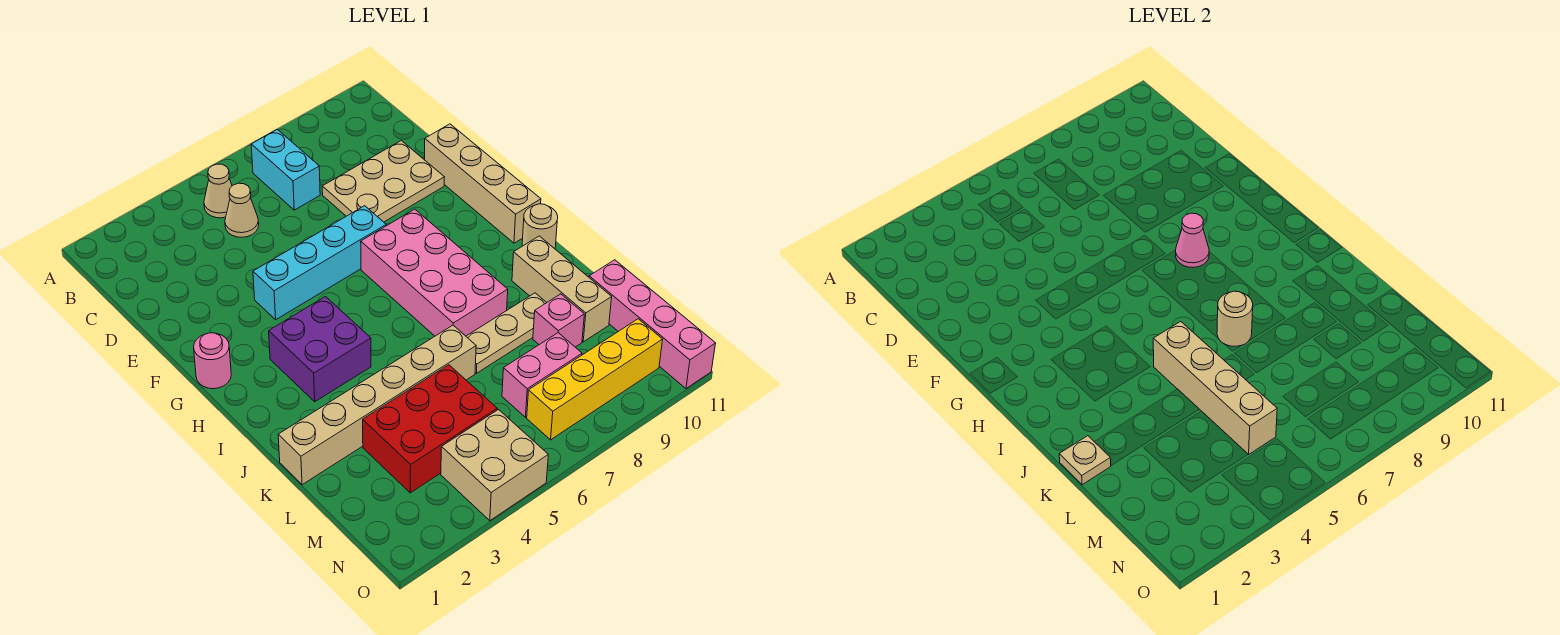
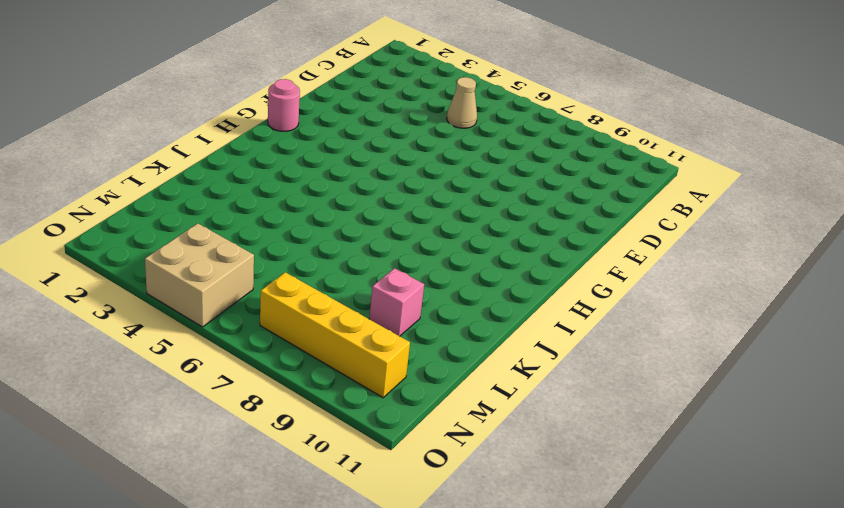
none -> tan 1x1 cone [204,164,232,218]
none -> cyan 1x2 brick [251,129,320,210]
none -> tan 2x3 plate [322,141,444,222]

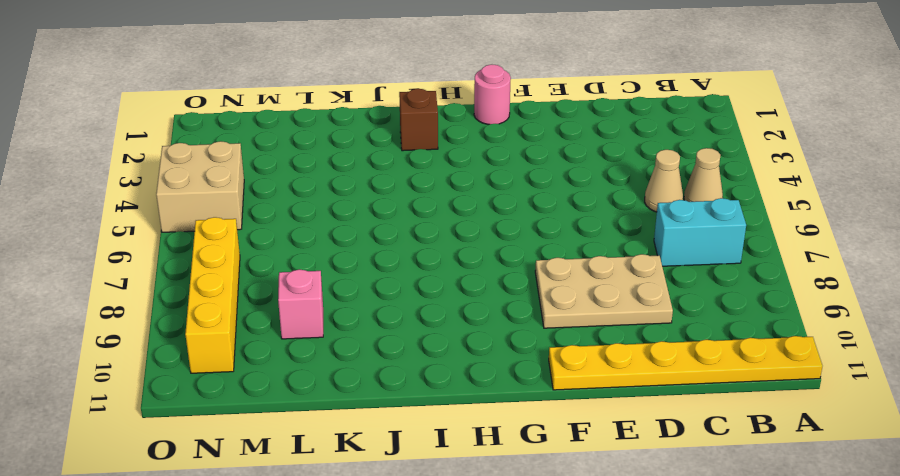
yellow 1x6 plate [549,336,822,390] -> tan 1x4 brick [425,124,541,243]
tan 2x3 plate [535,254,673,328] -> tan 2x3 plate turned to [322,141,444,222]
brown 1x1 brick [399,89,438,151] -> none
none -> cyan 1x4 brick [253,206,386,320]
none -> pink 2x4 brick [361,209,508,336]
none -> purple 2x2 brick [269,297,371,402]

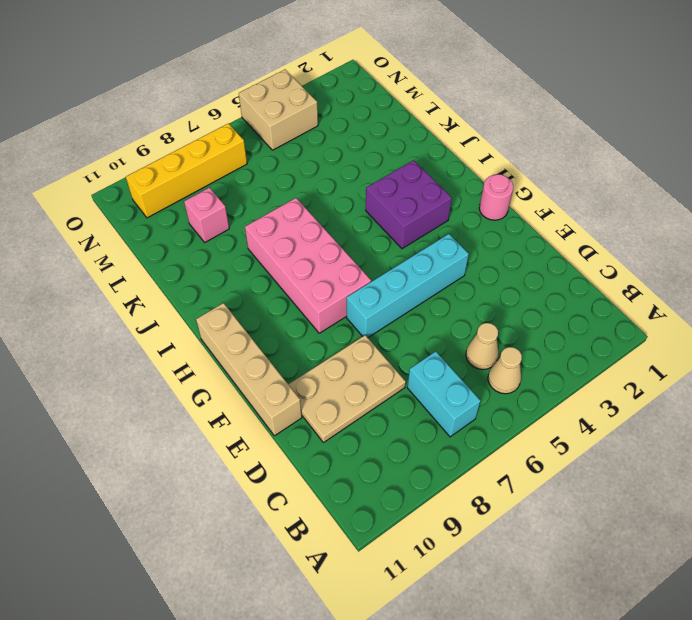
none -> tan 1x1 round brick [522,204,558,249]
none -> tan 1x3 brick [512,236,612,342]
none -> tan 1x6 brick [278,325,476,485]

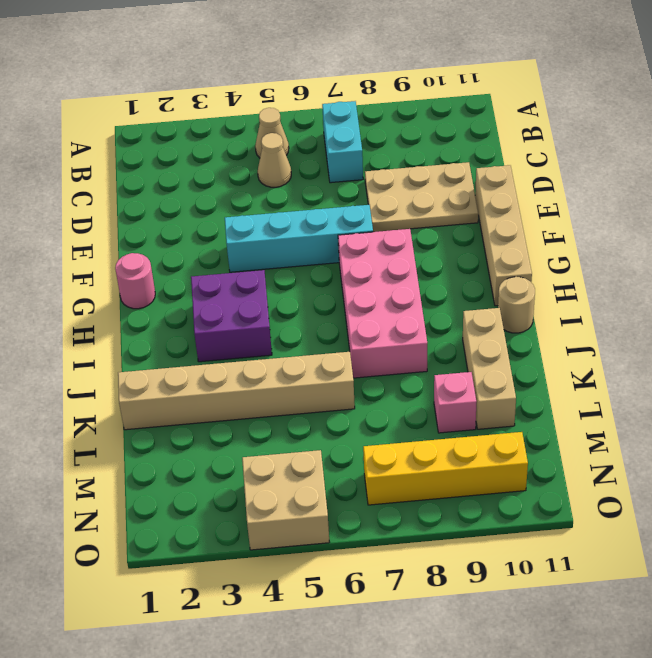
none -> tan 1x3 plate [466,293,547,373]
none -> red 2x3 brick [363,365,497,493]
none -> pink 1x4 brick [589,260,716,389]

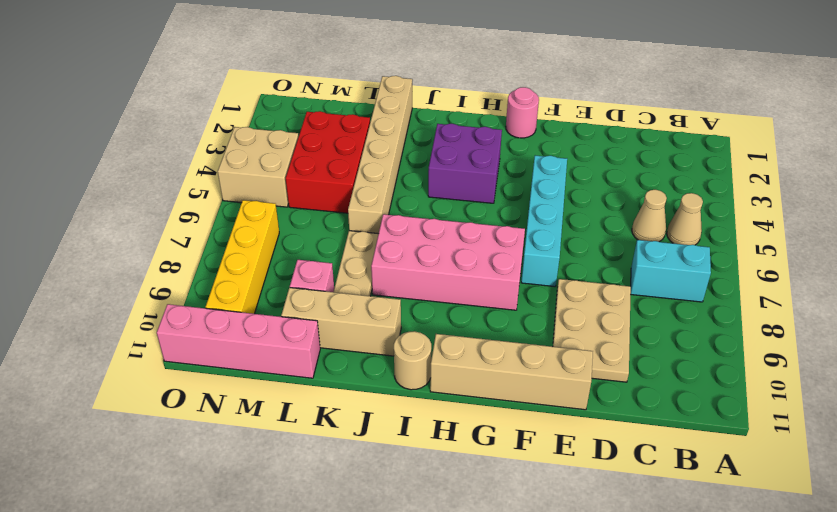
none -> pink 1x2 brick [502,333,582,417]
none -> pink 1x1 cone [1176,213,1209,268]
none -> tan 1x4 brick [1153,321,1277,455]

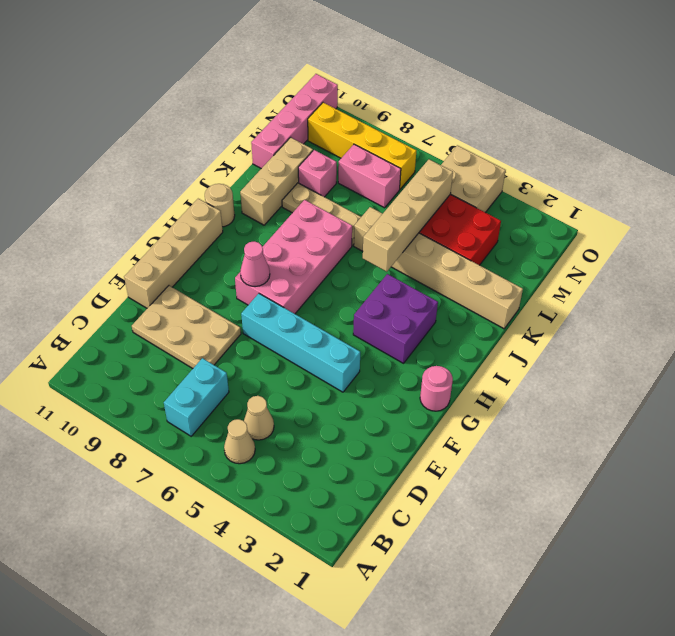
none -> tan 1x1 round brick [1217,291,1253,346]
none -> tan 1x1 plate [1059,436,1111,485]

